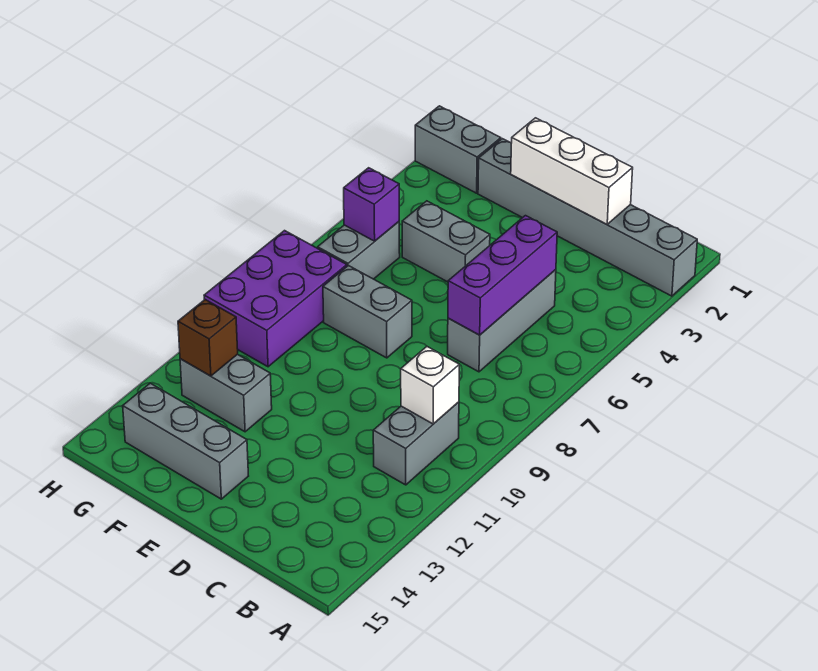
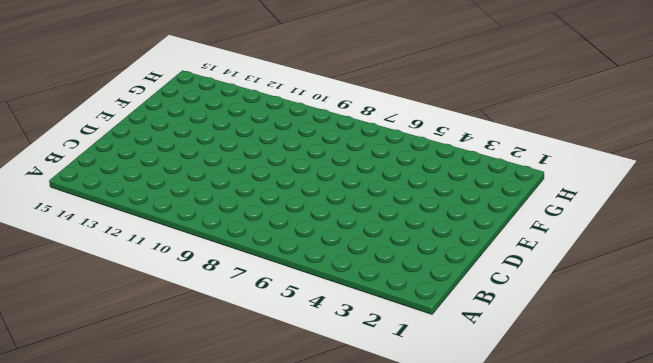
none -> grey 1x6 brick [478,139,697,296]
none -> grey 1x2 brick [373,402,459,485]
none -> grey 1x3 brick [448,270,556,372]

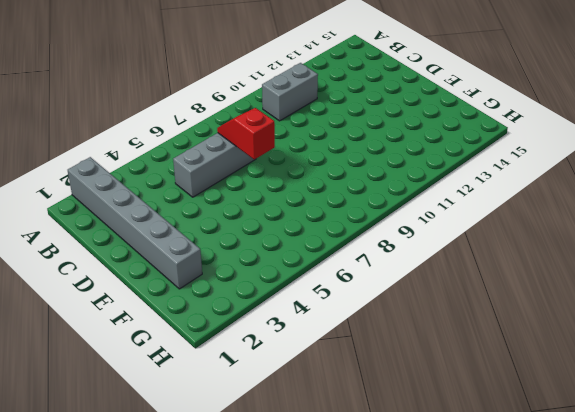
red 1x2 slope [217,108,275,159] -> purple 1x3 brick [448,216,557,335]
none -> grey 1x2 brick [402,201,490,282]
none -> grey 1x2 brick [323,266,412,358]
none -> grey 1x3 brick [123,383,248,499]

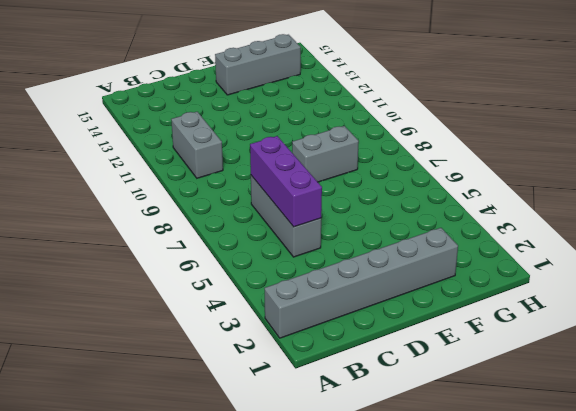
none -> grey 1x2 brick [402,201,490,282]
none -> grey 1x2 brick [180,354,272,432]
none -> grey 1x2 brick [415,106,501,193]

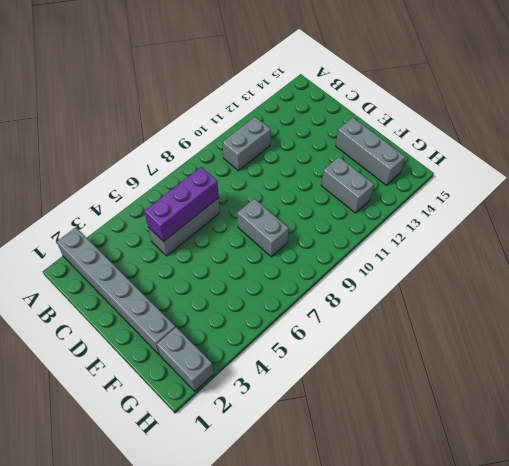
none -> grey 1x2 brick [402,201,490,282]
none -> grey 1x2 brick [318,222,400,279]
none -> purple 2x3 brick [204,231,347,367]

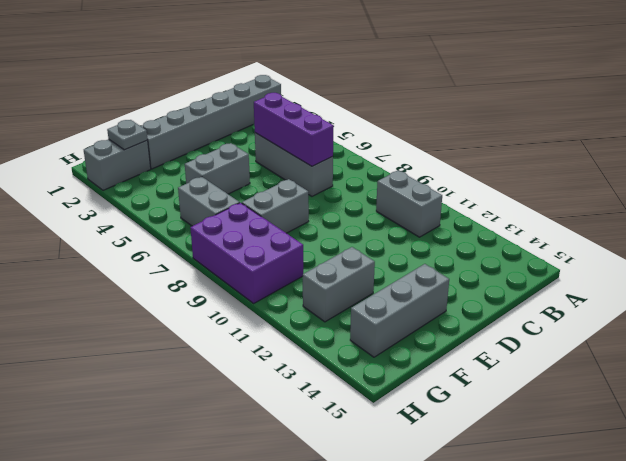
grey 1x1 plate [107,120,148,150] -> none
none -> white 1x1 brick [401,347,459,424]
none -> white 1x3 brick [511,118,633,224]
none -> purple 1x1 brick [344,168,399,241]

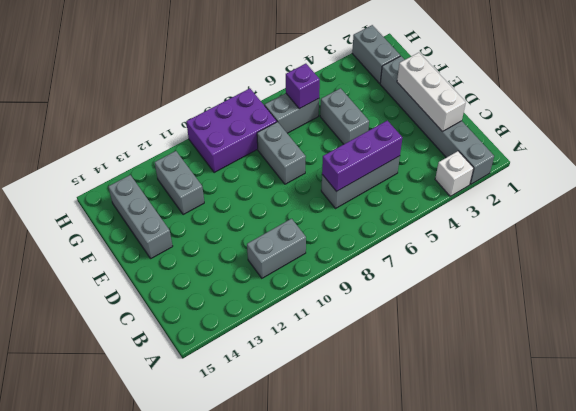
white 1x1 brick [435,151,474,196] -> white 1x1 brick moved to [401,347,459,424]
none -> brown 1x1 brick [178,300,238,376]

